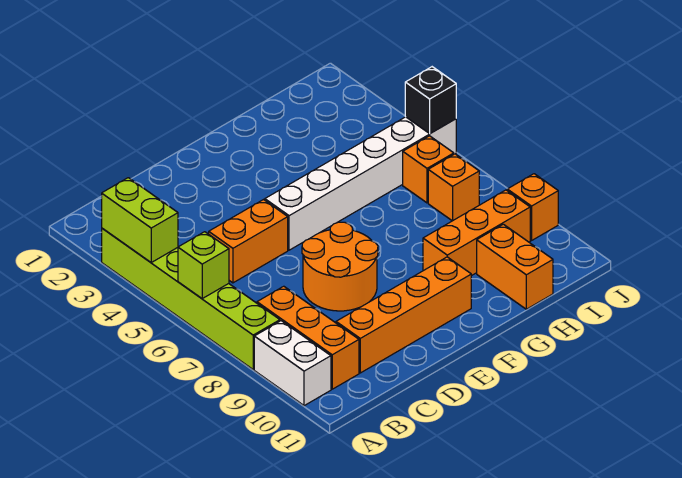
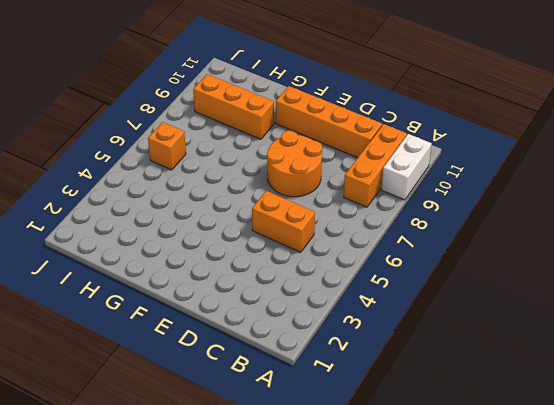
none -> lime 1x6 brick [102,228,280,369]
none -> white 1x6 brick [265,117,456,250]
none -> orange 1x2 brick [477,224,553,309]

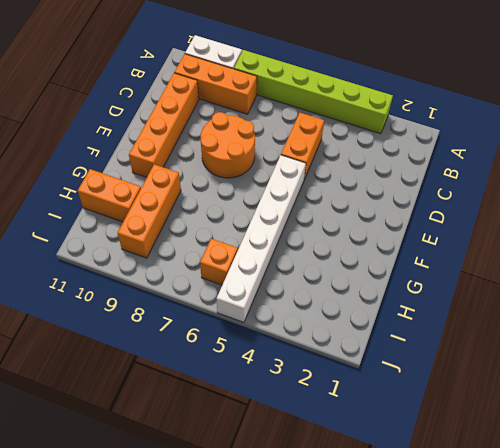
none -> orange 1x1 brick [428,154,479,221]
none -> orange 1x1 brick [507,174,558,240]
none -> lime 1x2 brick [102,178,178,262]

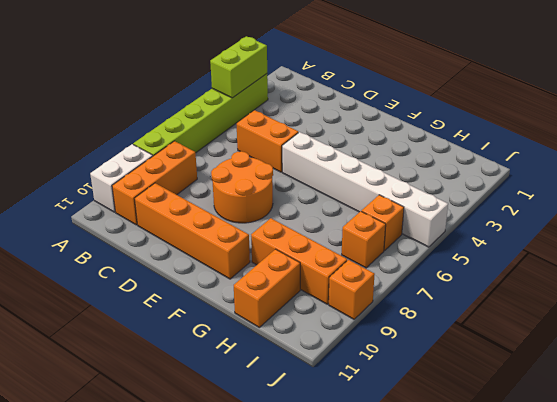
none -> lime 1x1 brick [178,232,229,298]
none -> black 1x1 brick [405,67,456,133]

